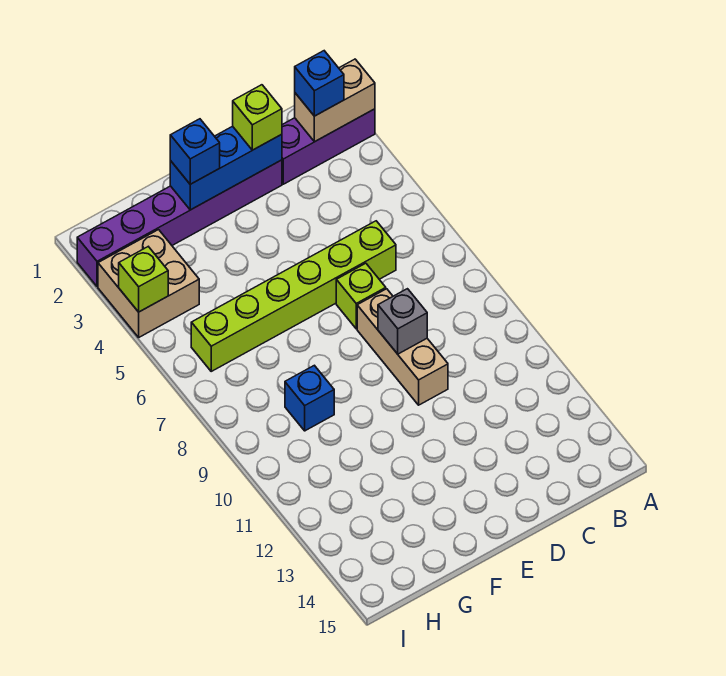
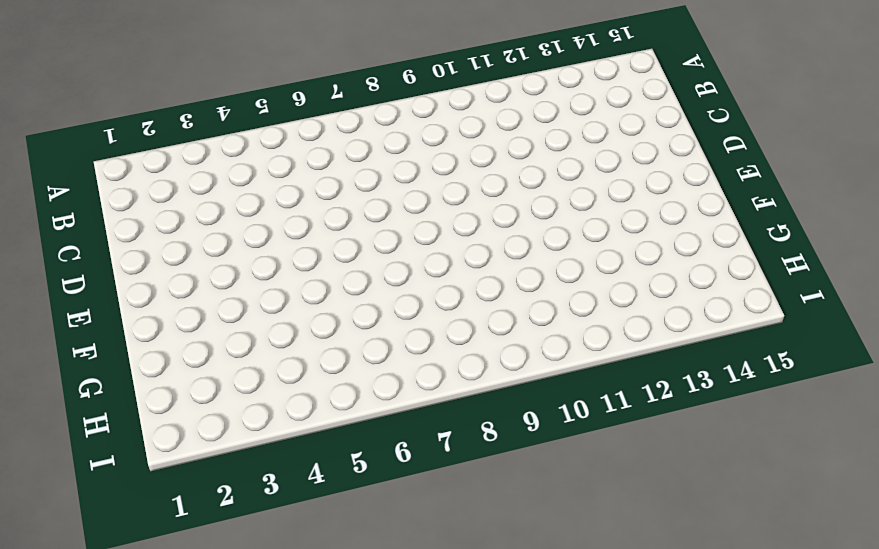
none -> purple 1x3 brick [282,109,375,184]
none -> lime 1x6 brick [191,221,396,371]
none -> purple 1x6 brick [77,160,282,287]

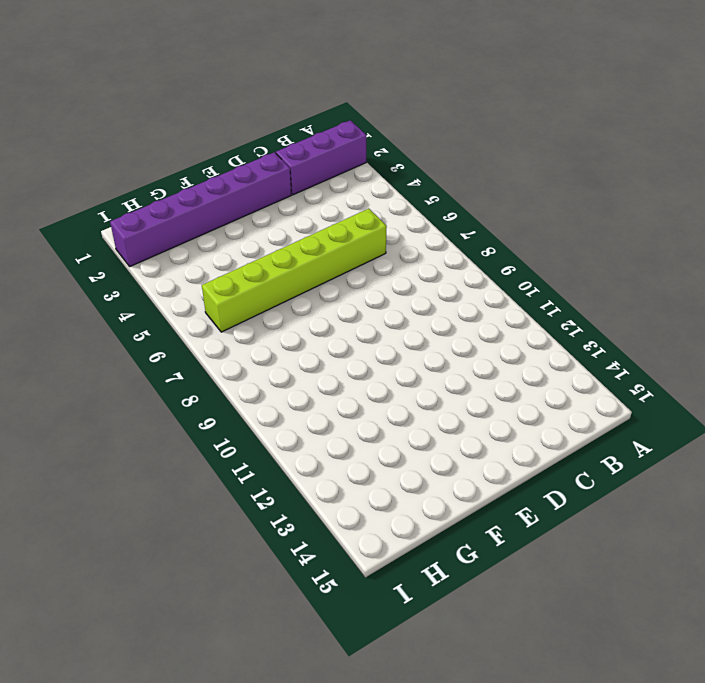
none -> lime 1x1 brick [336,263,386,329]
none -> tan 1x3 brick [357,289,448,405]
none -> blue 1x1 brick [285,365,334,431]

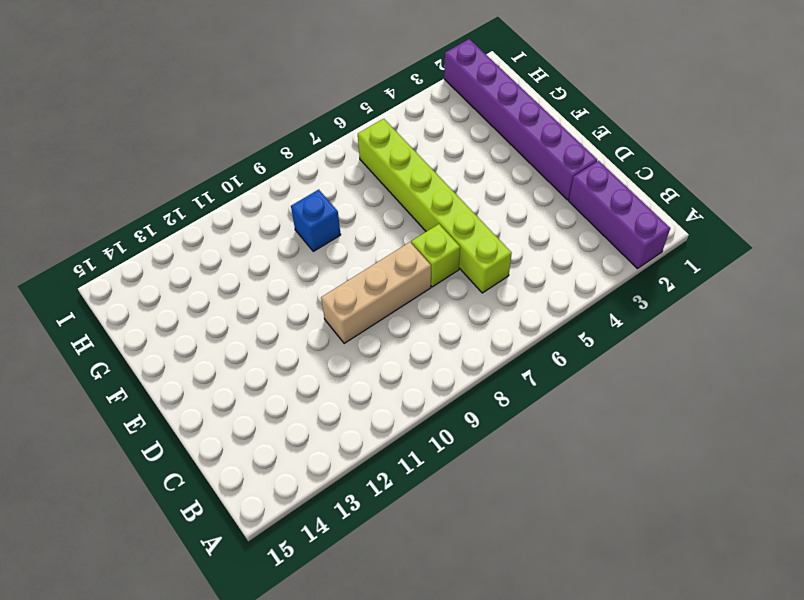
none -> tan 2x2 brick [98,230,199,337]
none -> tan 1x2 brick [295,59,375,142]
none -> blue 1x3 brick [170,126,282,210]

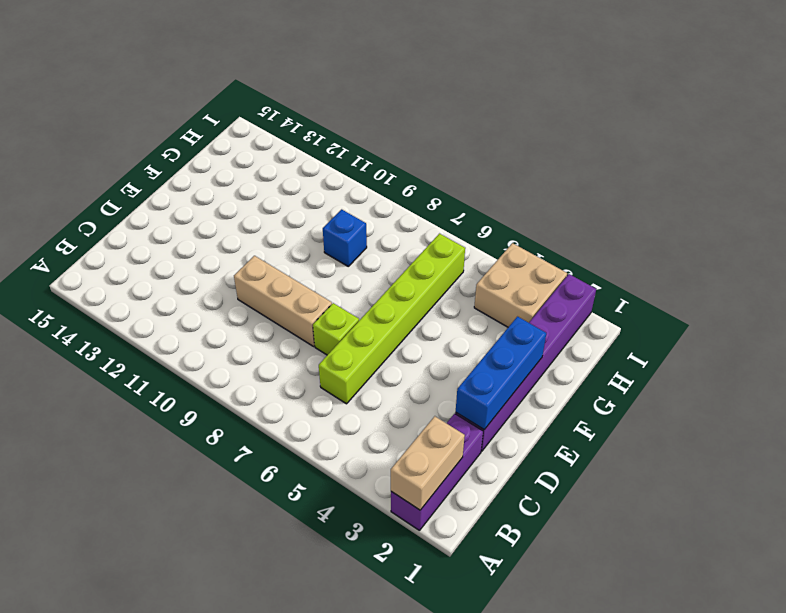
none -> grey 1x1 brick [378,289,427,354]
none -> lime 1x1 brick [119,247,168,312]
none -> blue 1x1 brick [295,51,344,116]

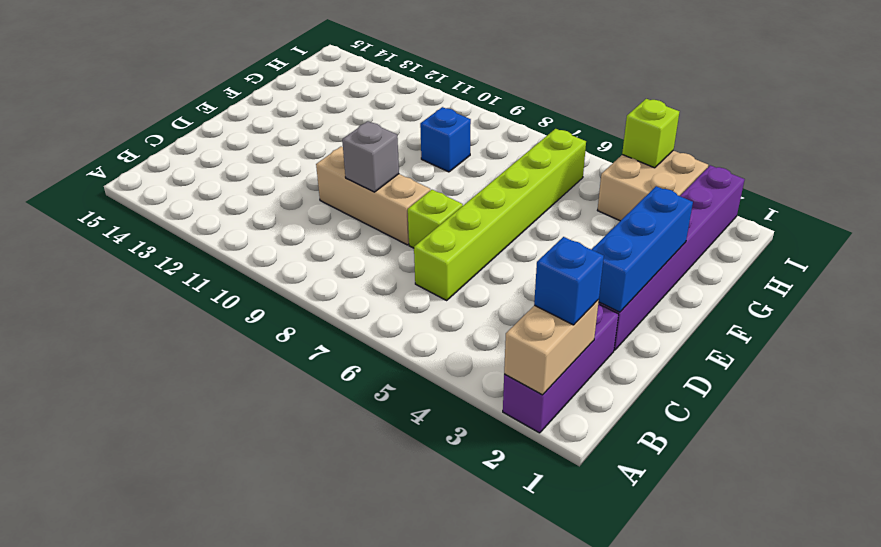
none -> lime 1x1 brick [233,85,282,150]
none -> blue 1x1 brick [170,119,220,184]

